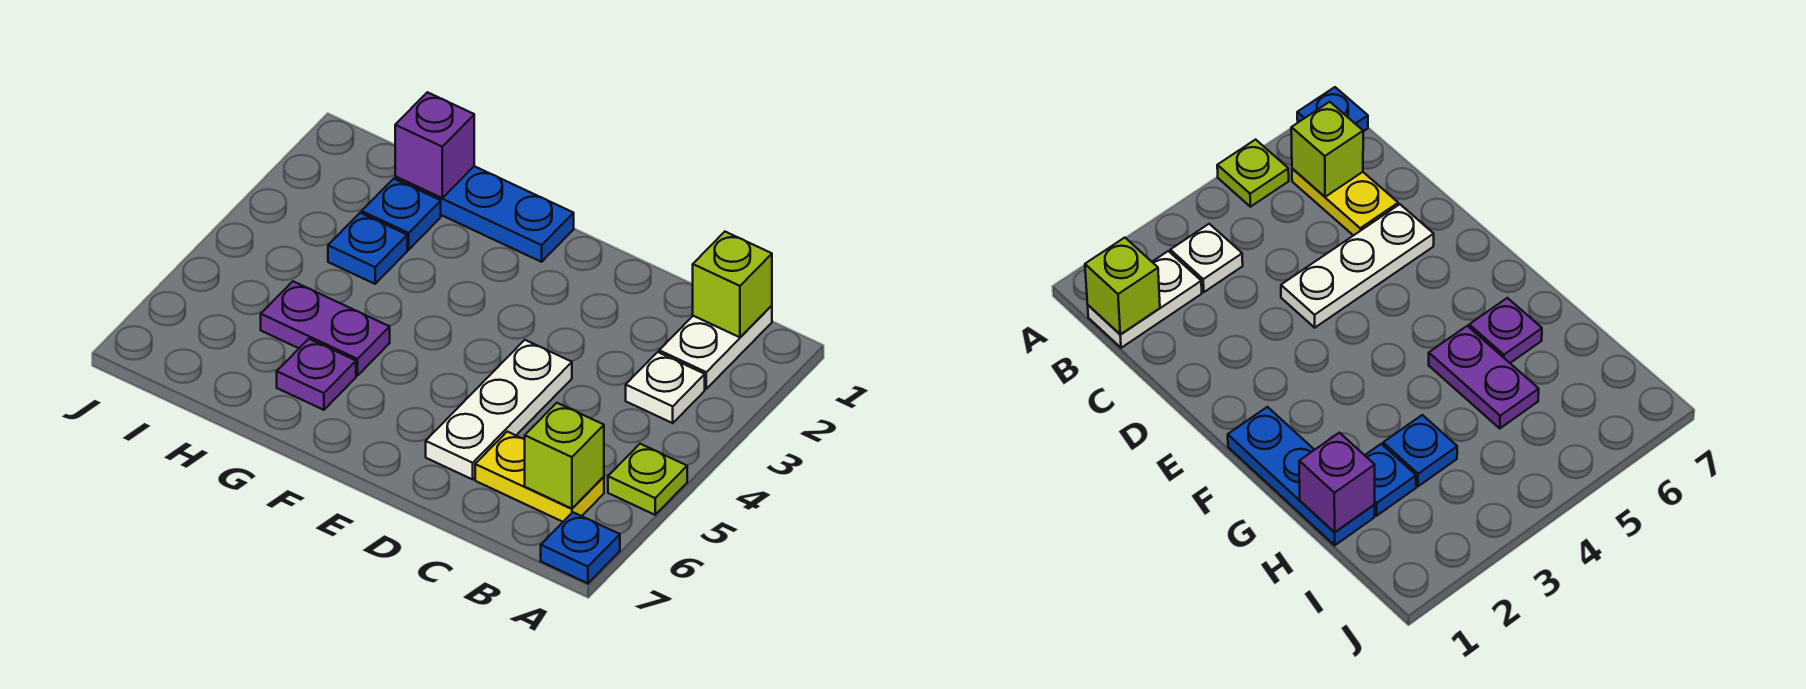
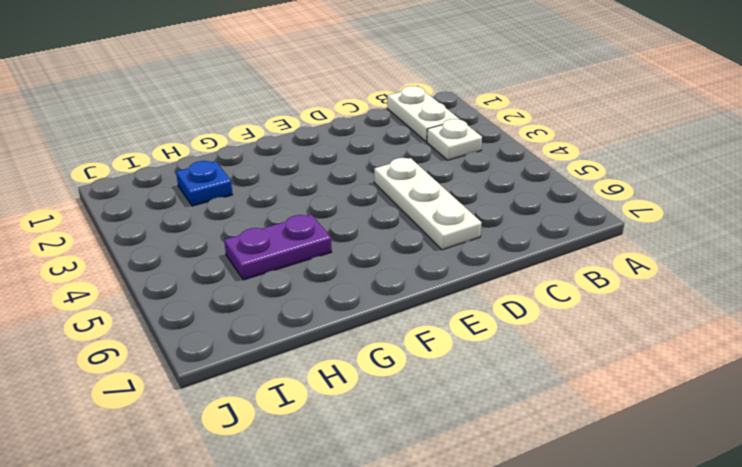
none -> lime 1x1 plate [608,444,687,515]
none -> blue 1x1 plate [541,512,620,583]
none -> yellow 1x2 plate [475,432,604,522]

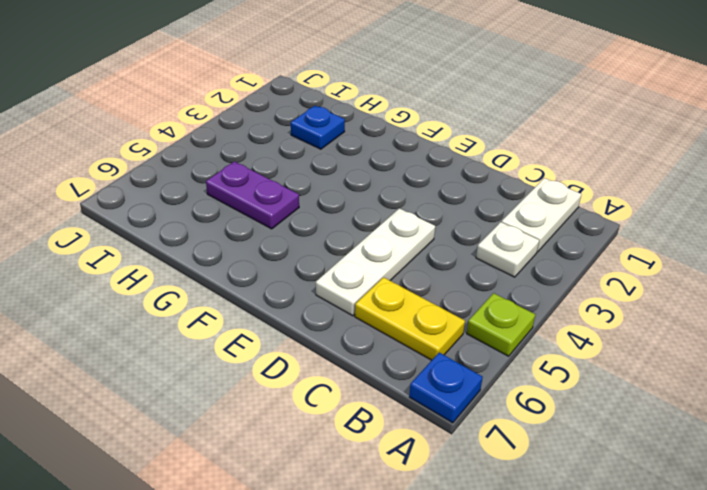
none -> blue 1x3 plate [395,166,574,262]
none -> purple 1x1 plate [277,339,356,410]
none -> blue 1x1 plate [328,213,407,284]

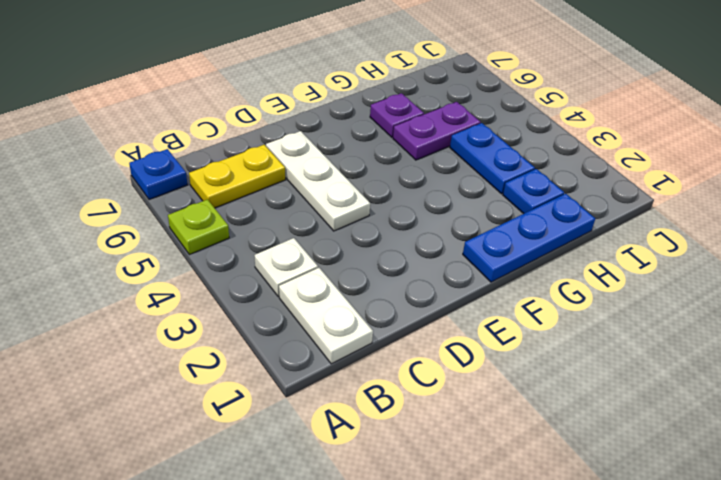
blue 1x2 plate [450,123,535,194] -> blue 1x1 plate [328,213,407,284]
none -> lime 1x1 brick [693,232,772,337]
none -> lime 1x1 brick [525,403,604,509]
none -> purple 1x1 brick [395,92,474,198]

